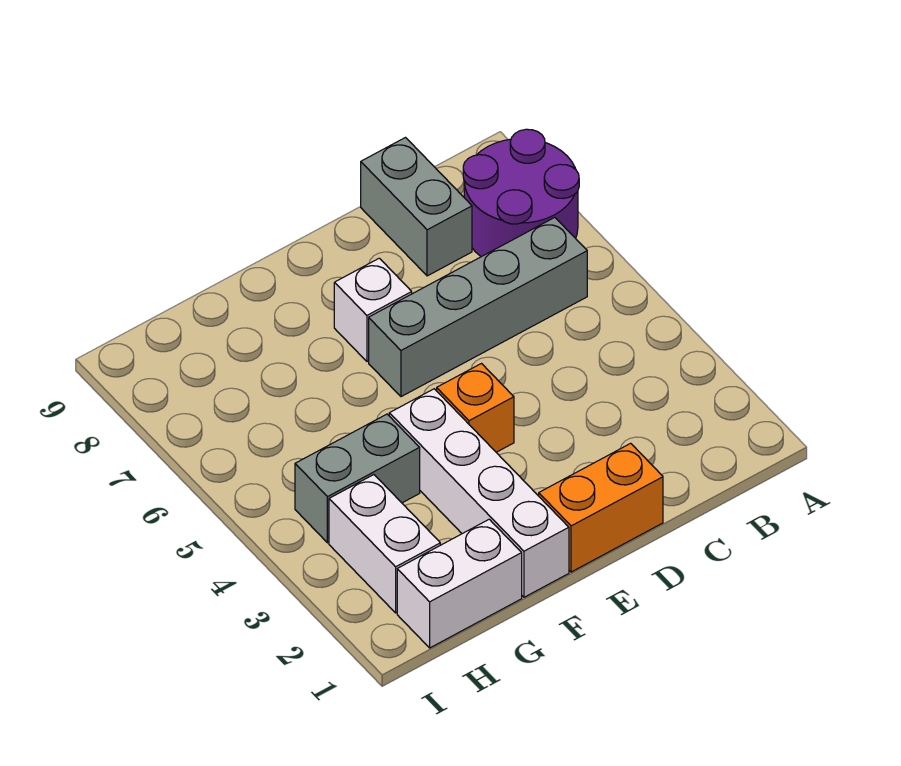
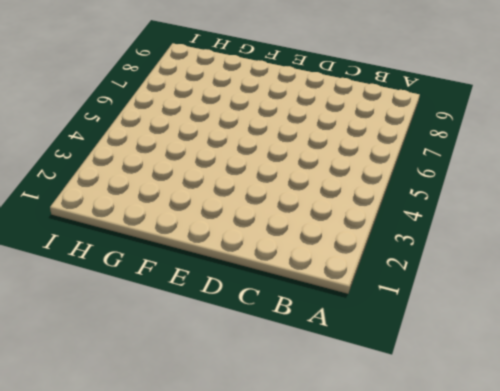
none -> purple 2x2 round brick [463,129,579,257]
none -> grey 1x4 brick [369,217,587,397]

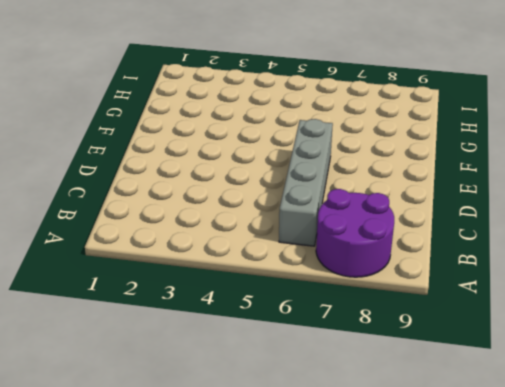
none -> grey 1x2 brick [361,138,472,276]
none -> orange 1x2 brick [539,443,663,572]

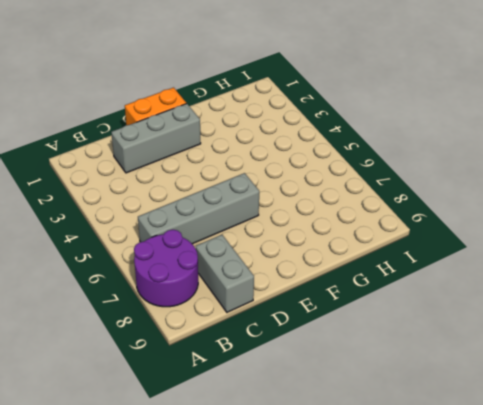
grey 1x3 brick [111,104,201,173] -> none
none -> orange 1x1 brick [437,364,514,452]
none -> white 1x1 brick [334,258,412,361]

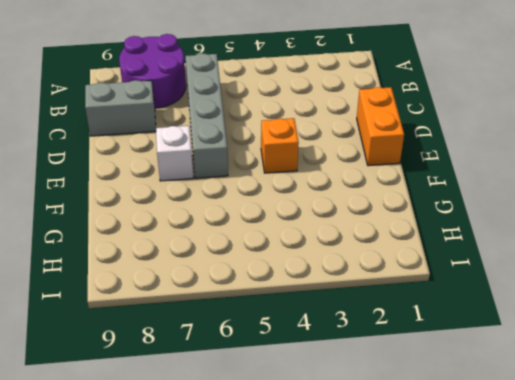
none -> white 1x4 brick [389,389,569,597]
none -> white 1x2 brick [397,519,522,648]

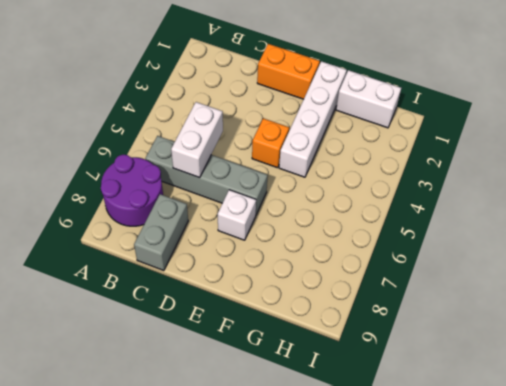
white 1x2 brick [171,102,223,178] -> white 1x2 brick moved to [329,475,440,613]
none -> grey 1x2 brick [295,414,420,543]

